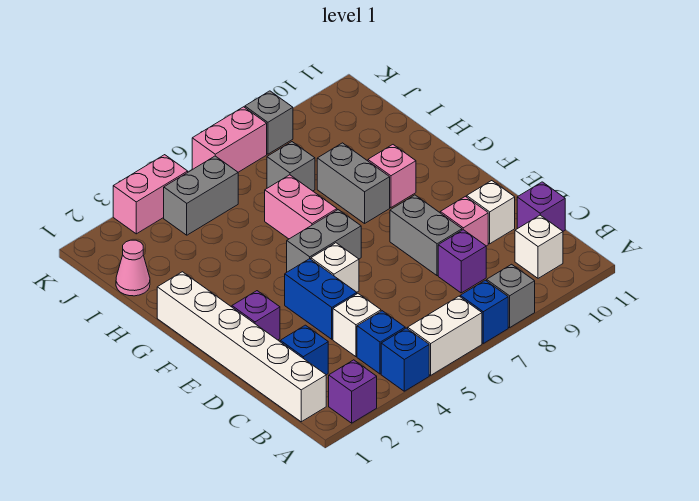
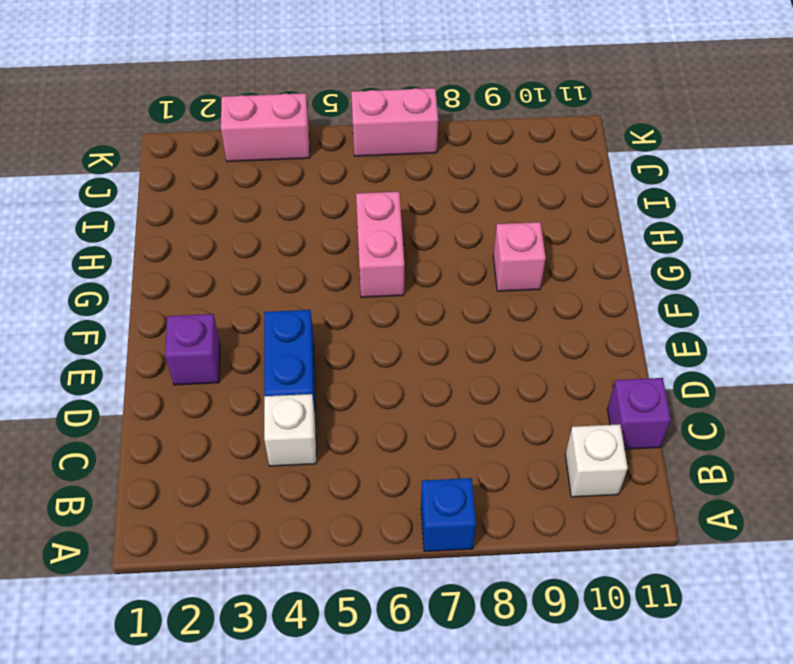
none -> purple 1x1 brick [329,360,377,423]
none -> blue 1x1 brick [381,328,429,391]
none -> white 1x2 brick [408,296,482,375]

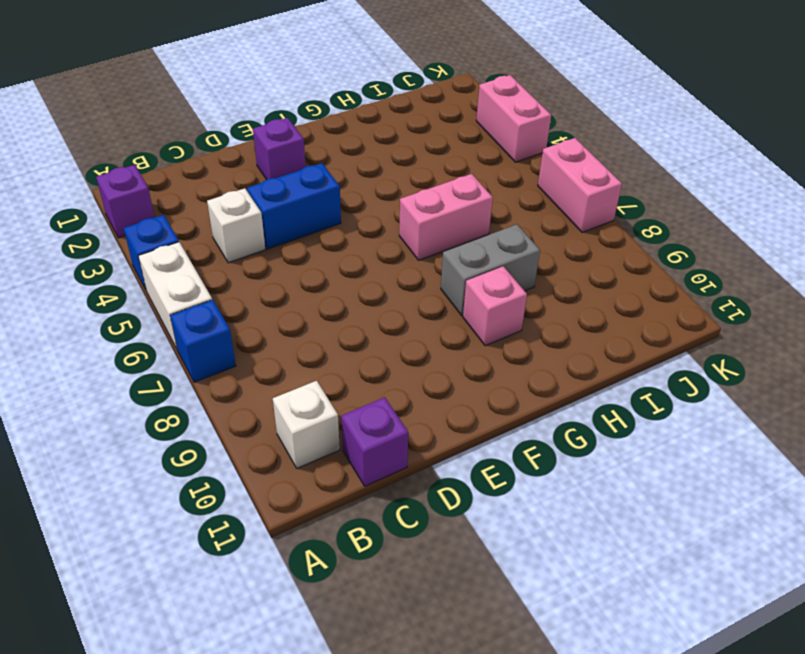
none -> grey 1x1 brick [487,264,535,328]
none -> white 1x6 brick [157,272,326,422]
none -> blue 1x1 brick [357,311,405,374]

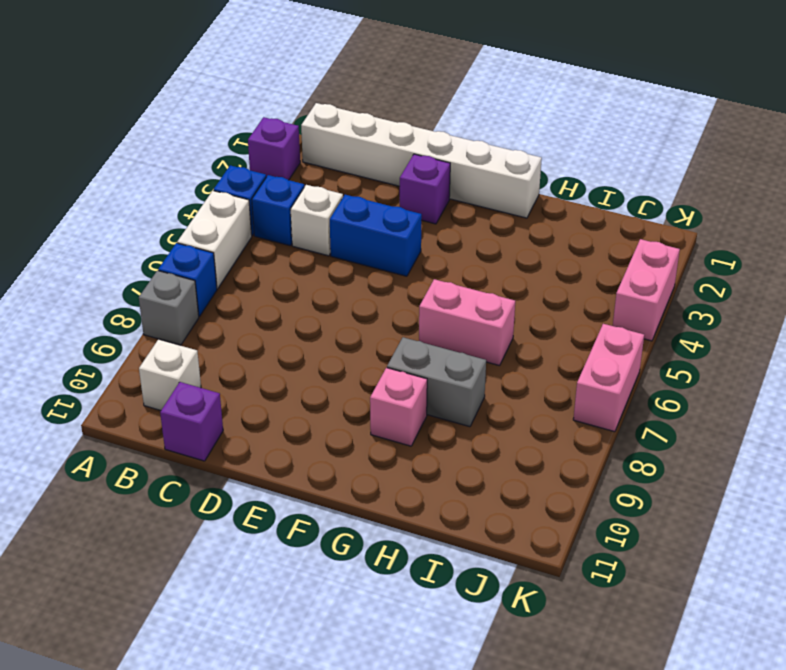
none -> blue 1x1 brick [280,325,328,375]
none -> purple 1x1 brick [438,230,486,293]
none -> grey 1x2 brick [390,195,462,276]

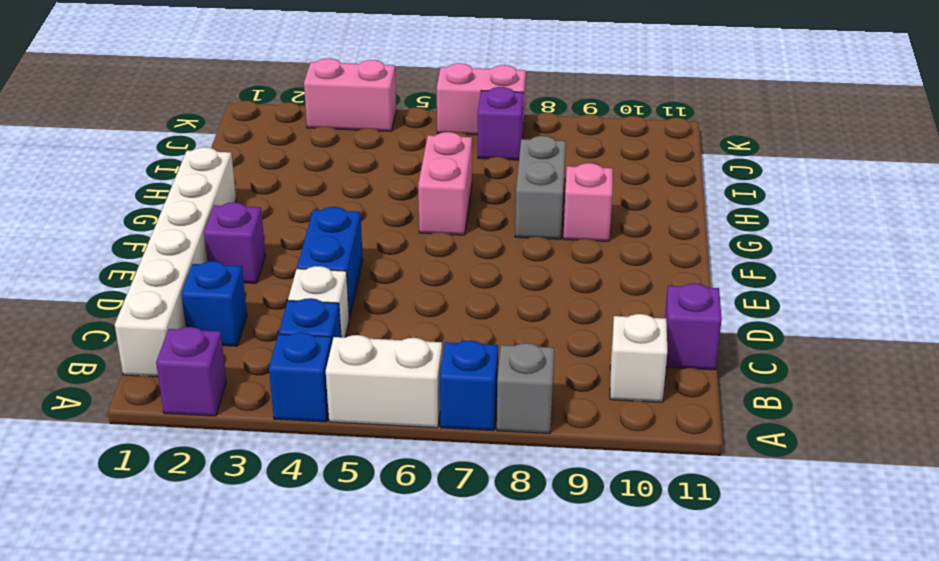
purple 1x1 brick [478,87,524,160] -> purple 1x1 brick moved to [438,230,486,293]
none -> grey 1x2 brick [390,195,462,276]
none -> pink 1x1 brick [440,196,488,246]
none -> white 1x1 brick [467,181,515,244]

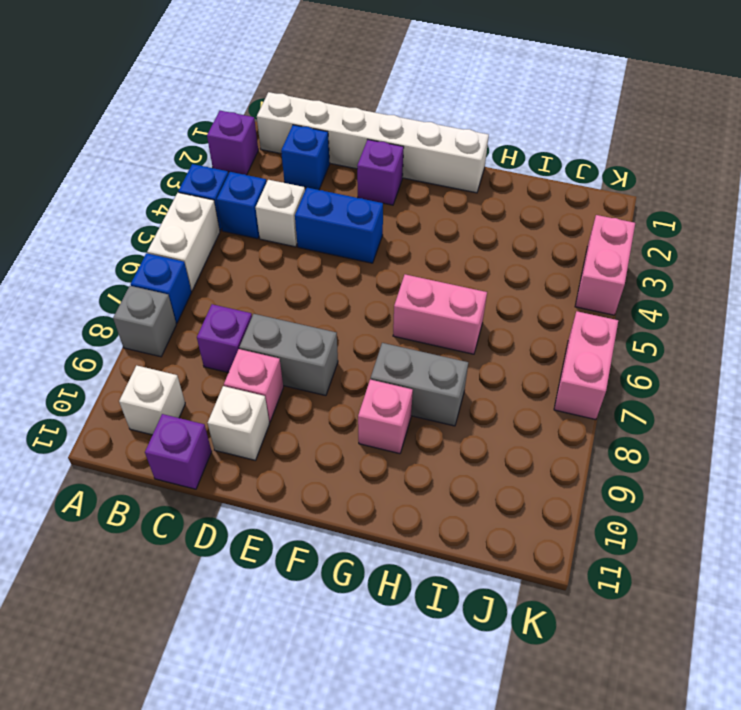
none -> white 1x1 brick [311,243,359,292]
none -> grey 1x2 brick [287,210,361,272]
none -> pink 1x1 cone [116,240,150,296]

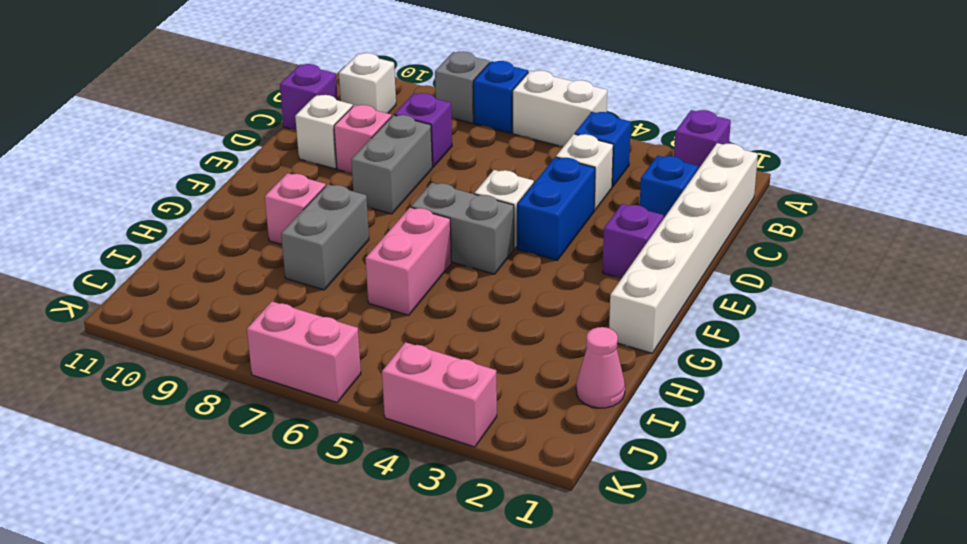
none -> blue 1x1 brick [381,328,429,391]
none -> grey 1x1 brick [267,142,315,191]
none -> grey 1x2 brick [164,156,238,235]

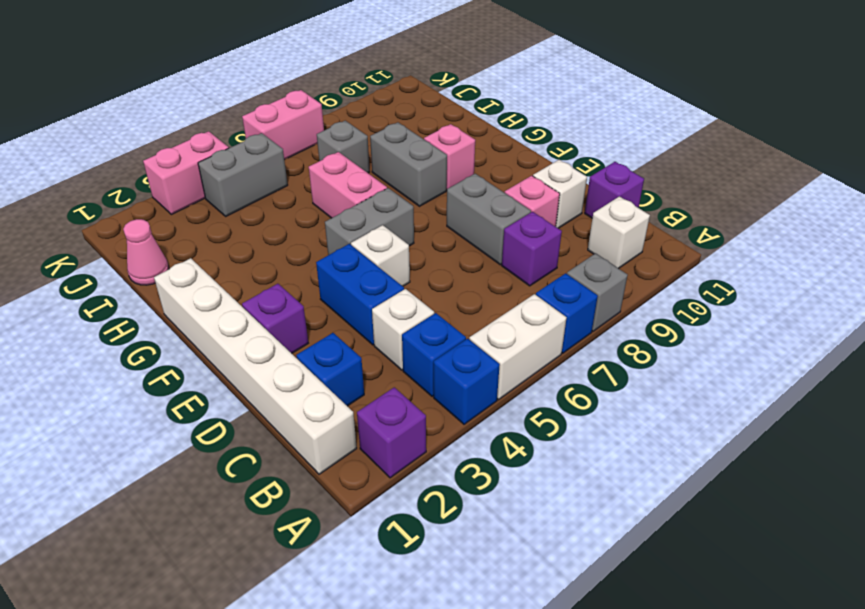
none -> grey 1x1 brick [245,91,293,154]

